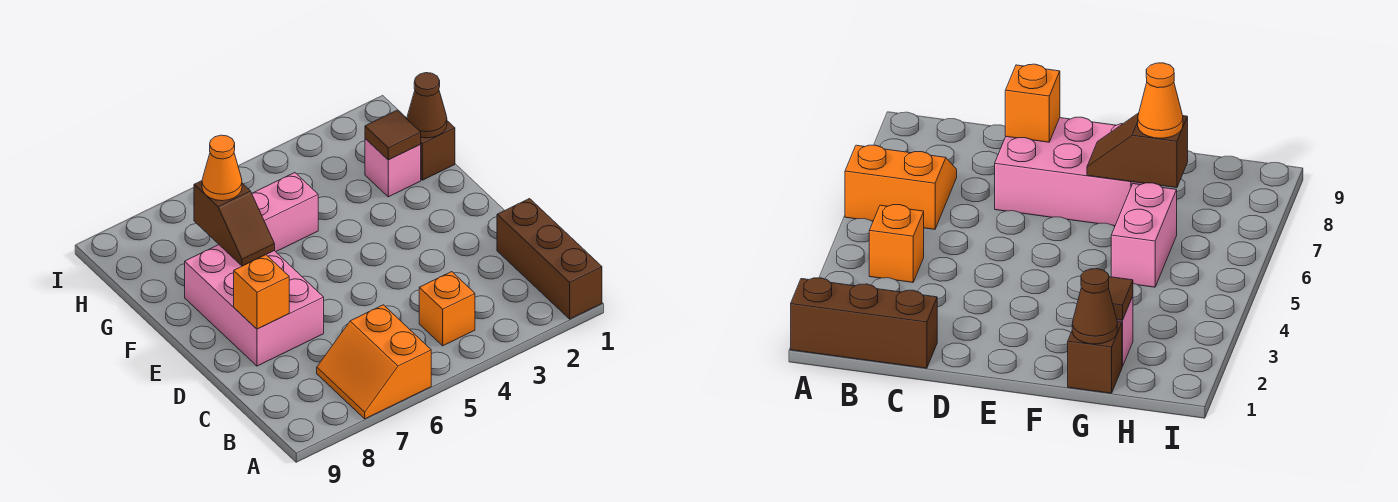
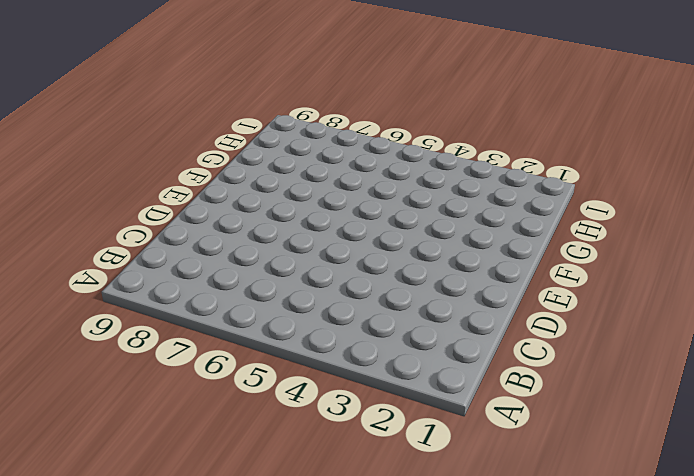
none -> brown 1x3 brick [497,199,602,319]
none -> orange 2x2 slope [317,305,431,419]
none -> orange 1x1 brick [419,272,475,346]

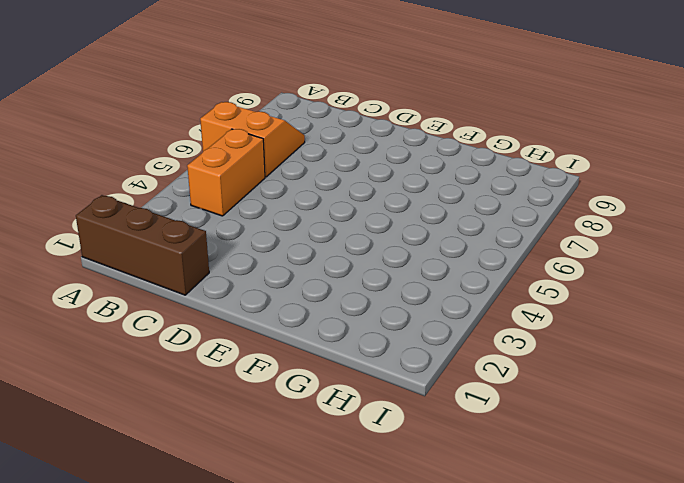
orange 1x2 brick [187,129,265,216] -> orange 1x1 brick [419,272,475,346]
none -> pink 2x3 brick [185,245,324,366]
none -> brown 1x1 brick [406,118,455,180]
none -> pink 1x1 brick [365,139,421,197]

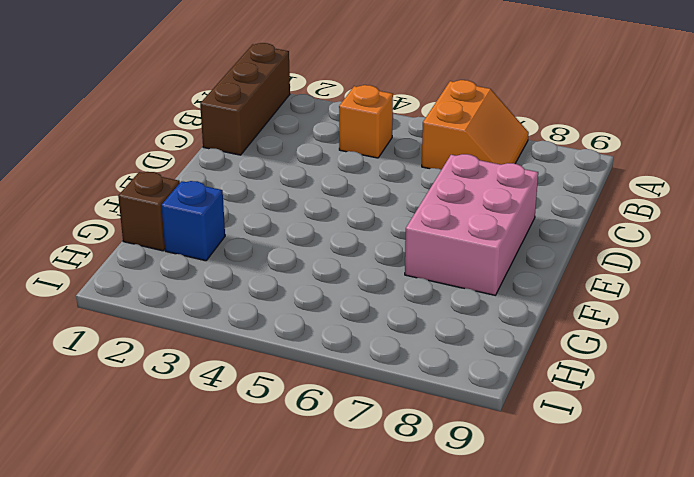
blue 1x1 brick [161,181,225,261] -> pink 1x1 brick [365,139,421,197]
none -> pink 1x2 brick [252,173,318,252]
none -> orange 1x1 brick [234,255,289,329]
none -> brown 1x2 slope [194,181,275,266]

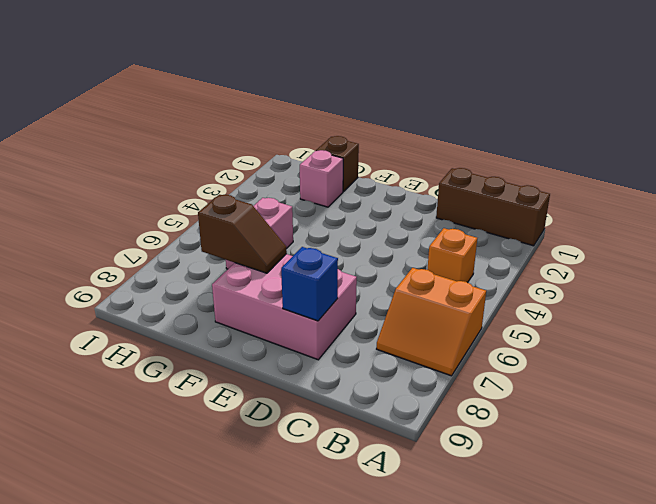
blue 1x1 brick [281,247,338,321] -> orange 1x1 brick [234,255,289,329]
none -> brown 1x1 cone [407,73,447,138]
none -> brown 1x1 tile [365,110,421,160]
none -> orange 1x1 cone [202,135,242,201]

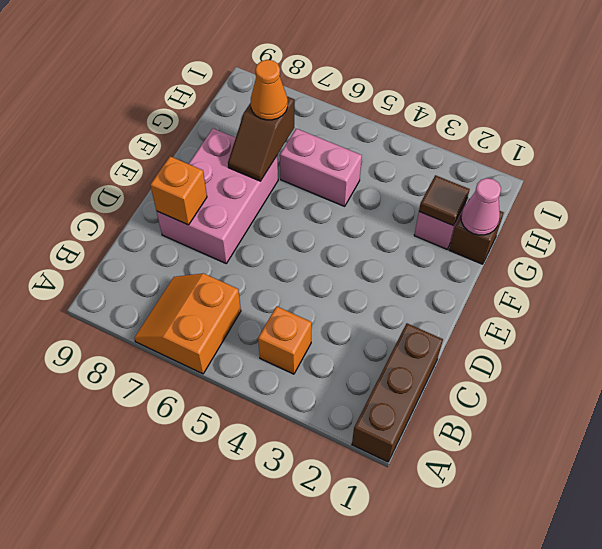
pink 1x1 cone [461,178,501,235] -> brown 1x1 cone [407,73,447,138]

